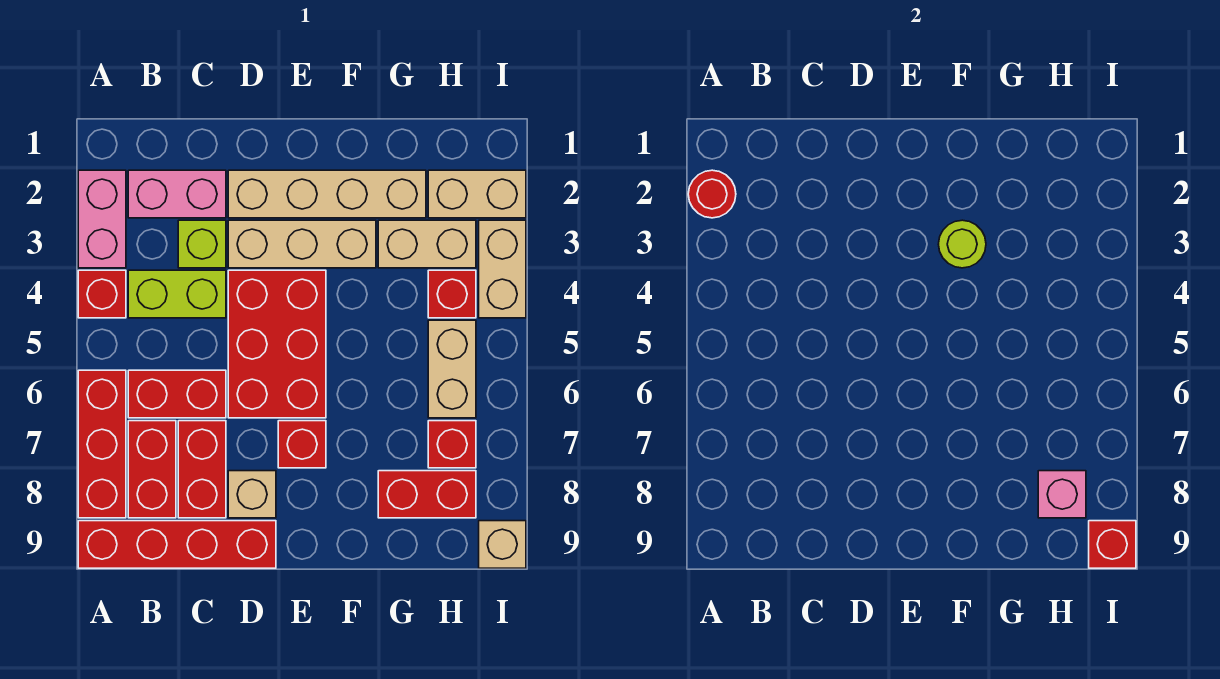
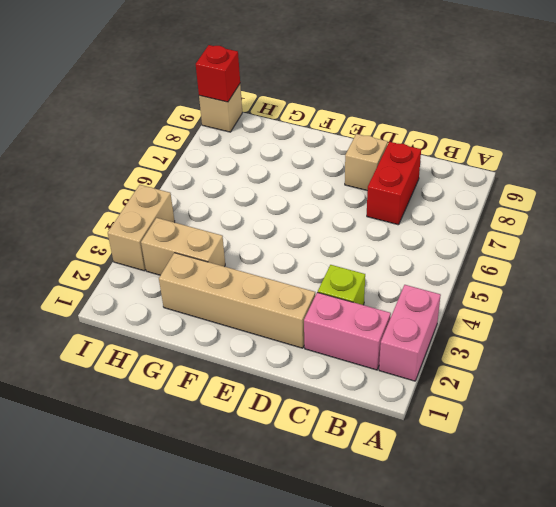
none -> red 1x1 brick [78,270,126,318]
none -> red 1x3 brick [78,370,126,518]
none -> red 1x4 brick [78,521,276,568]

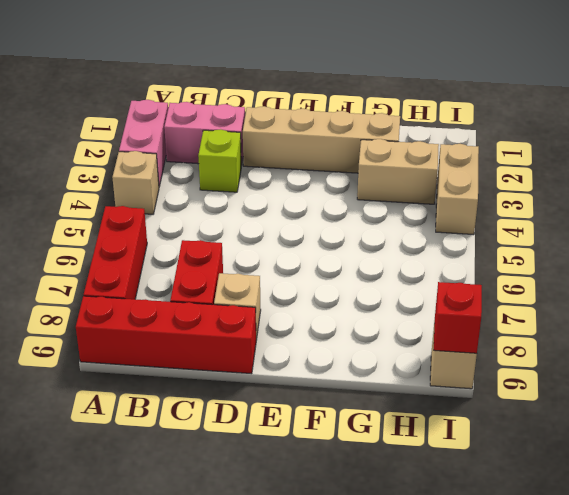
tan 1x1 brick [112,151,159,214] -> red 1x1 brick [78,270,126,318]
none -> lime 1x2 brick [128,270,226,318]
none -> red 1x2 brick [128,370,226,418]
none -> red 1x2 brick [128,421,176,518]

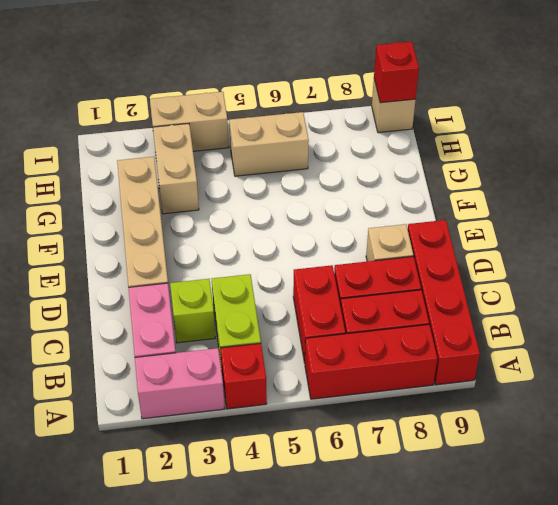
none -> tan 1x3 brick [228,220,376,268]
none -> red 2x3 brick [228,270,326,418]
none -> red 1x1 brick [278,421,326,468]

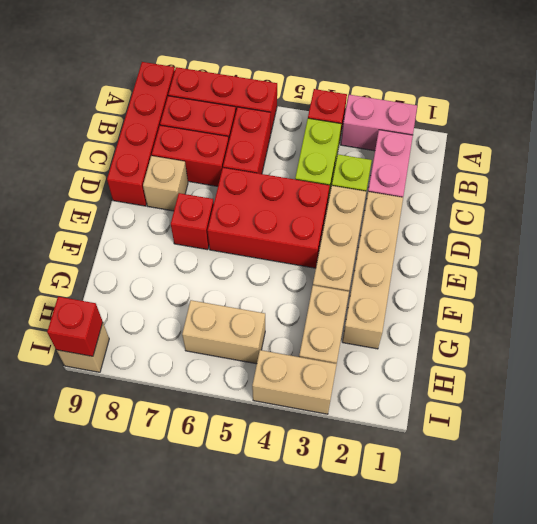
none -> red 1x2 brick [378,471,476,518]
none -> tan 1x2 brick [428,170,526,218]
none -> red 1x1 brick [428,270,476,318]

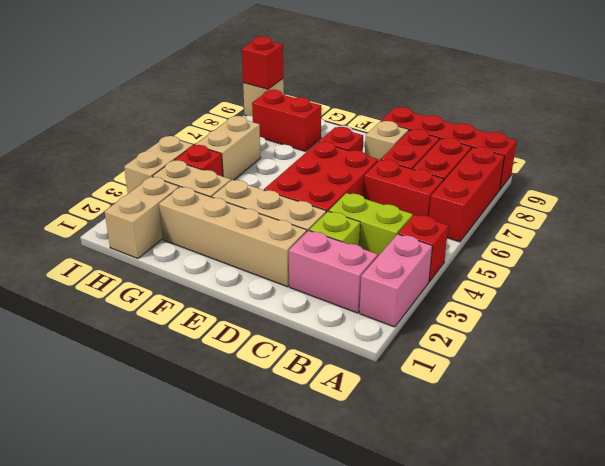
tan 1x2 brick [105,177,179,259] -> tan 1x2 brick turned to [428,170,526,218]
none -> red 1x1 brick [428,421,476,468]
none -> red 1x1 round brick [688,170,736,218]
none -> lime 1x1 round brick [938,220,986,268]

